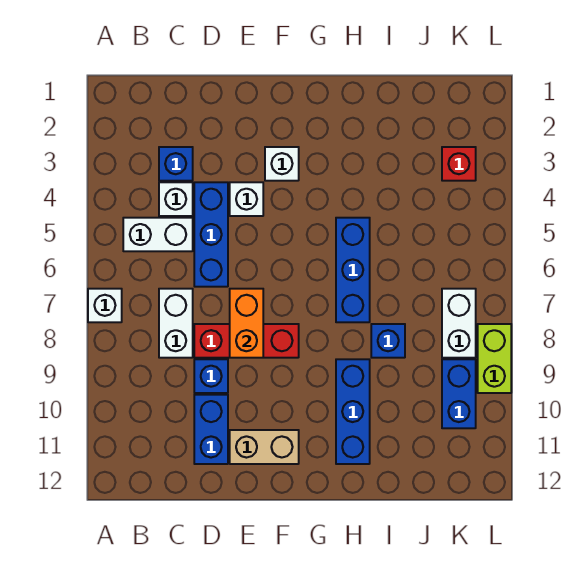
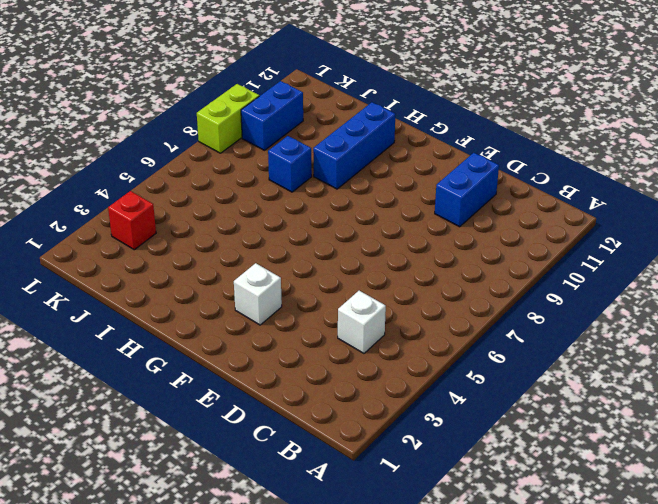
none -> white 1x1 brick [88,289,122,322]
none -> white 1x2 brick [123,218,193,251]
none -> blue 1x1 brick [159,147,193,181]

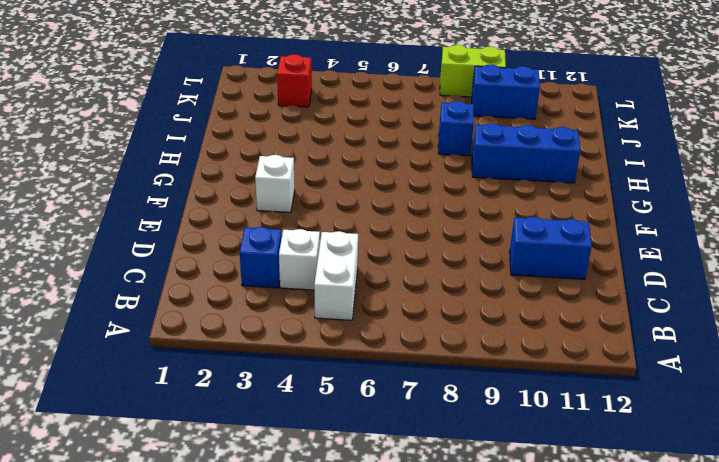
none -> white 1x1 brick [88,289,122,322]
none -> white 1x2 brick [159,289,193,358]
none -> blue 1x3 brick [194,182,228,287]

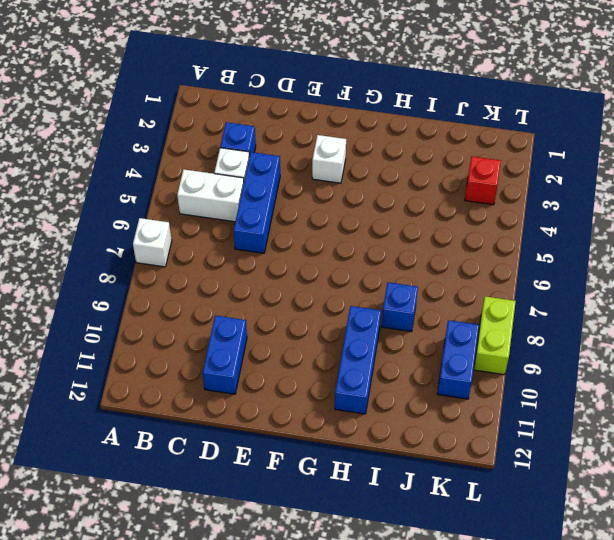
none -> white 1x2 brick [159,289,193,358]
none -> red 1x3 brick [194,324,299,358]
none -> blue 1x1 brick [194,359,228,393]

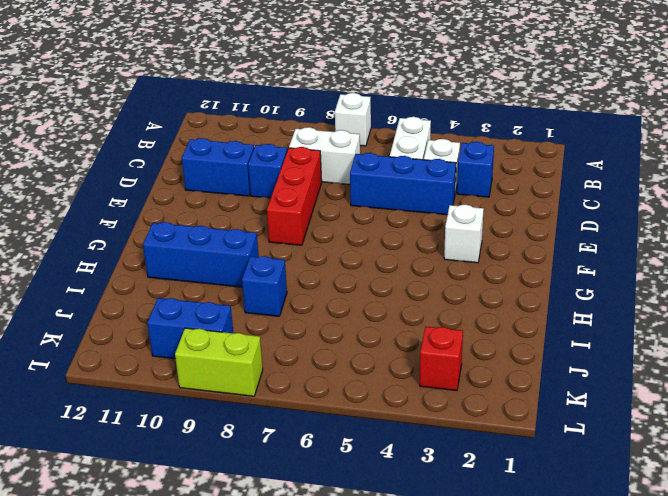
none -> white 1x1 brick [230,182,263,216]
none -> tan 1x2 brick [230,430,299,464]
none -> blue 1x3 brick [336,218,370,322]

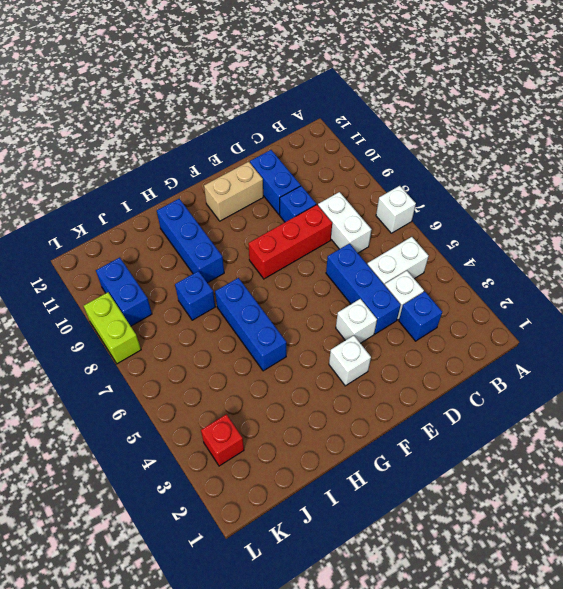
none -> white 1x2 brick [442,289,476,358]
none -> orange 1x2 brick [230,289,263,358]

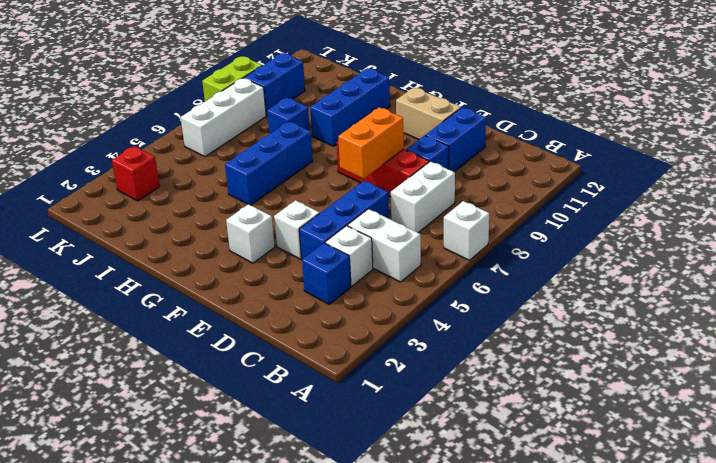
white 1x3 brick [181,78,266,157] -> white 1x2 brick [442,289,476,358]

